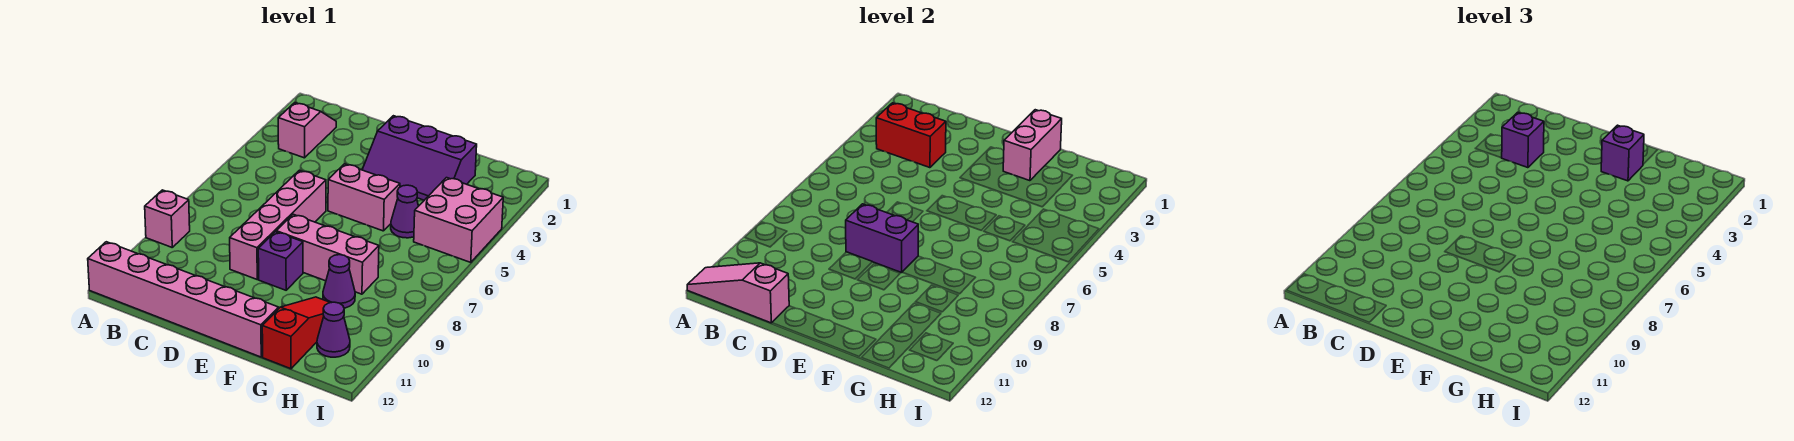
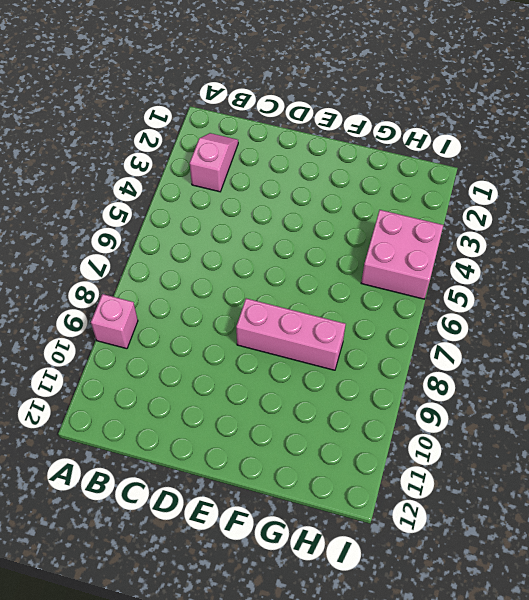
none -> pink 1x6 brick [88,242,279,357]
none -> pink 1x4 brick [230,170,326,279]
none -> purple 2x3 slope [362,116,477,200]

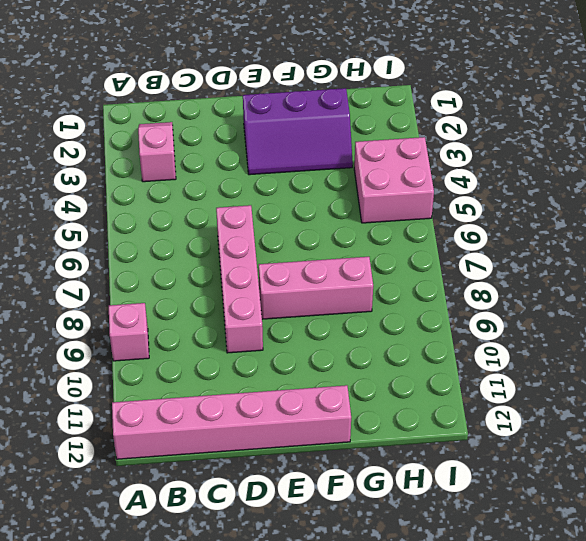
none -> pink 1x2 brick [328,164,400,231]
none -> purple 1x1 brick [258,232,303,290]
none -> purple 1x1 cone [391,185,418,238]

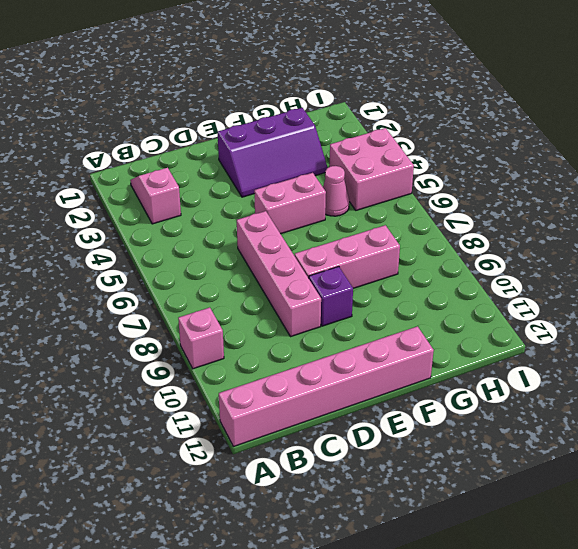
pink 1x1 cone [323,166,349,216] -> purple 1x1 cone [391,185,418,238]
none -> purple 1x1 cone [323,255,355,308]
none -> red 1x3 slope [262,297,330,369]
none -> purple 1x1 cone [317,302,350,357]

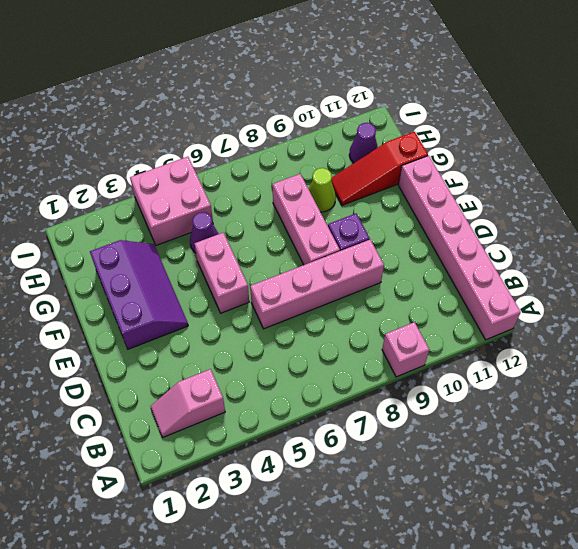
lime 1x1 cone [309,168,336,212] -> purple 1x1 cone [323,255,355,308]
none -> pink 1x3 slope [687,263,789,323]
none -> red 1x2 brick [876,103,946,168]
none -> purple 1x2 brick [846,204,918,272]

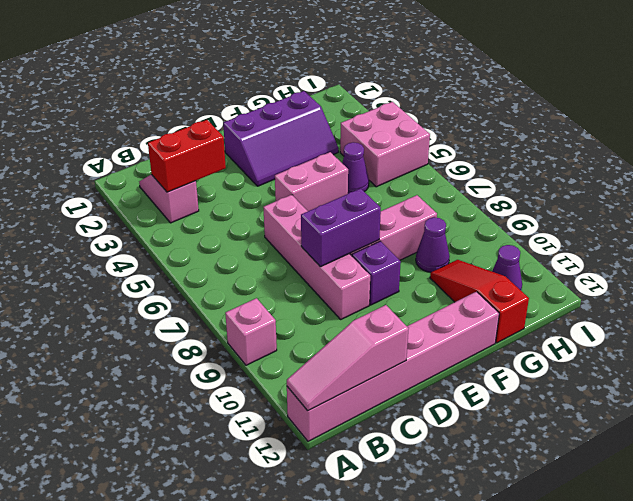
none -> pink 1x2 brick [1003,110,1062,181]
none -> purple 1x1 brick [1502,112,1544,168]
none -> purple 1x1 brick [1601,125,1644,181]

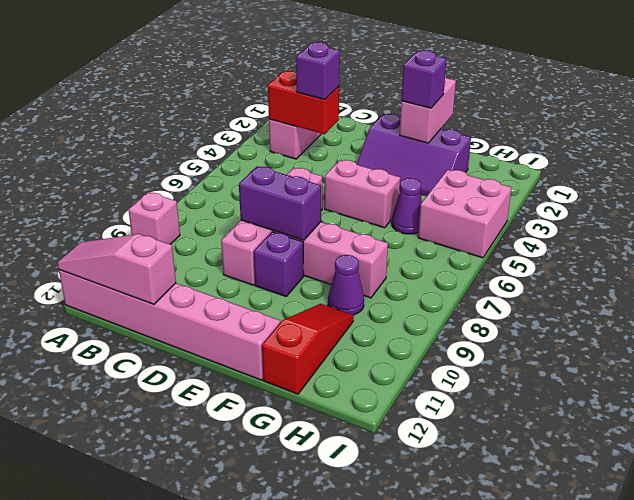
none -> purple 1x1 cone [317,302,350,357]

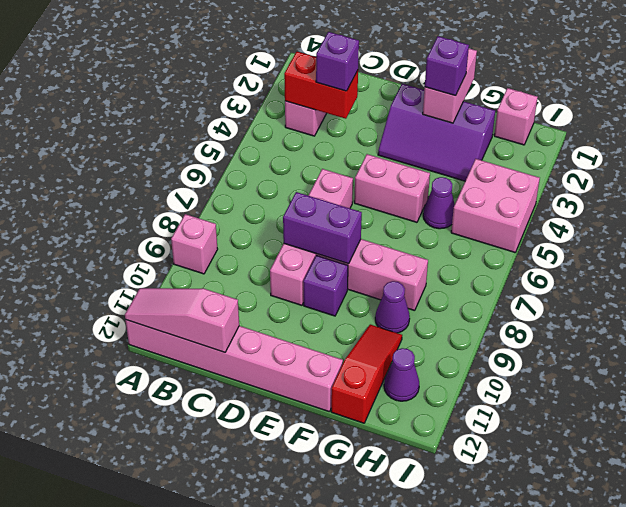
pink 1x1 brick [494,88,538,145] -> none

